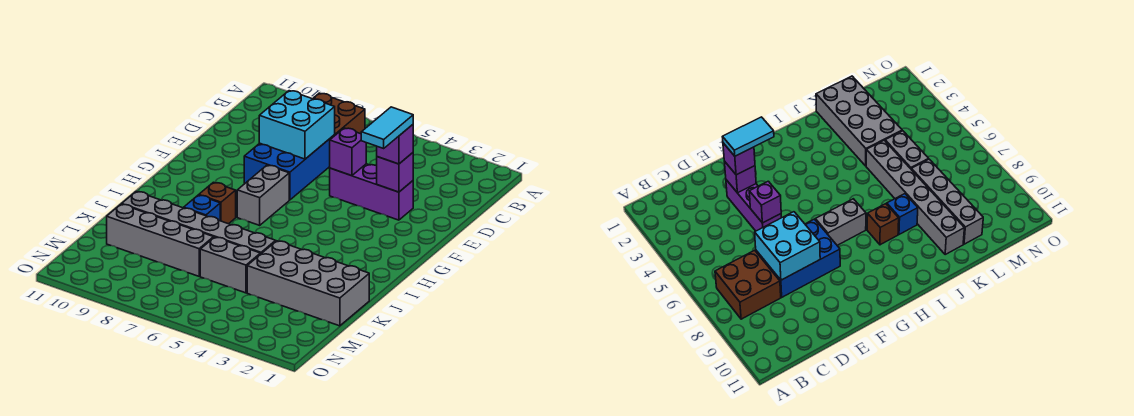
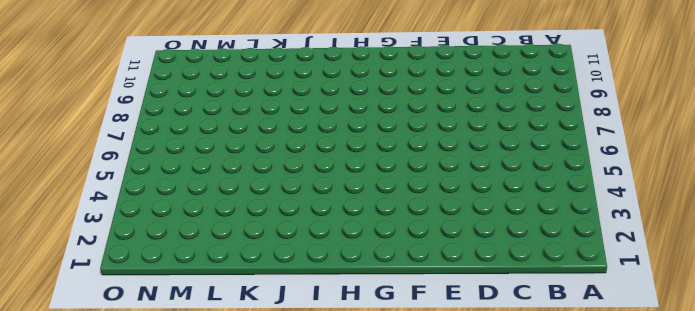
none -> brown 2x2 brick [313,93,365,135]
none -> blue 2x3 brick [244,135,335,200]
none -> purple 1x3 brick [330,164,413,220]

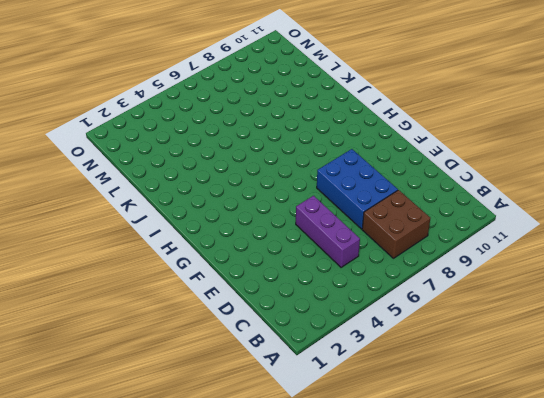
purple 1x3 brick [296,196,360,268] -> purple 1x3 brick turned to [330,164,413,220]
none -> grey 1x2 brick [237,165,289,225]
none -> brown 1x1 brick [199,182,236,224]
none -> blue 1x1 brick [184,195,220,221]

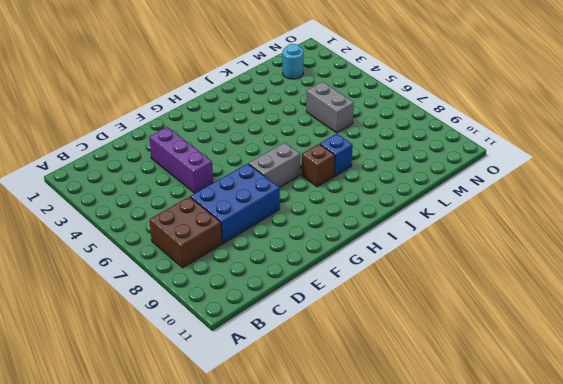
cyan 1x1 round brick [283,44,304,79] -> none
none -> grey 2x4 brick [247,241,369,326]
none -> grey 1x6 brick [122,192,276,254]
none -> grey 1x4 brick [107,204,214,276]

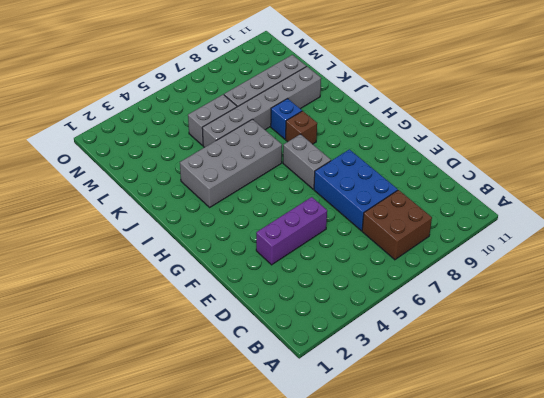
grey 2x4 brick [180,119,282,207] -> grey 2x4 brick moved to [247,241,369,326]
none -> cyan 2x2 brick [259,91,335,159]
none -> purple 1x1 brick [377,153,413,192]
none -> purple 1x1 brick [330,128,366,176]

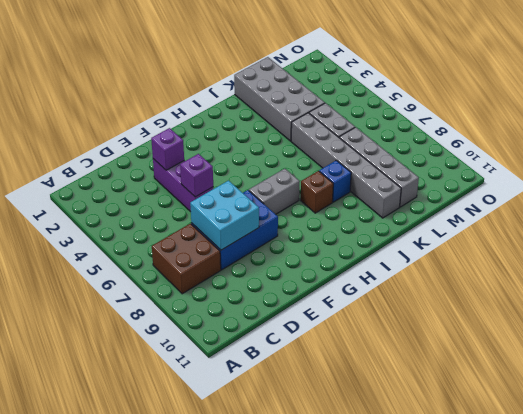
none -> purple 1x1 brick [377,125,413,164]
none -> cyan 1x2 tile [361,107,413,148]

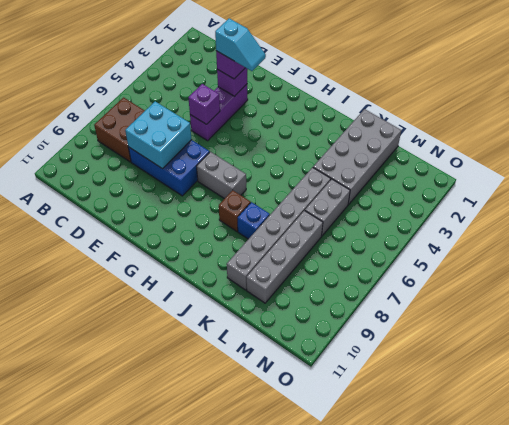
cyan 1x2 slope [215,18,266,71] -> cyan 1x2 tile [361,107,413,148]

